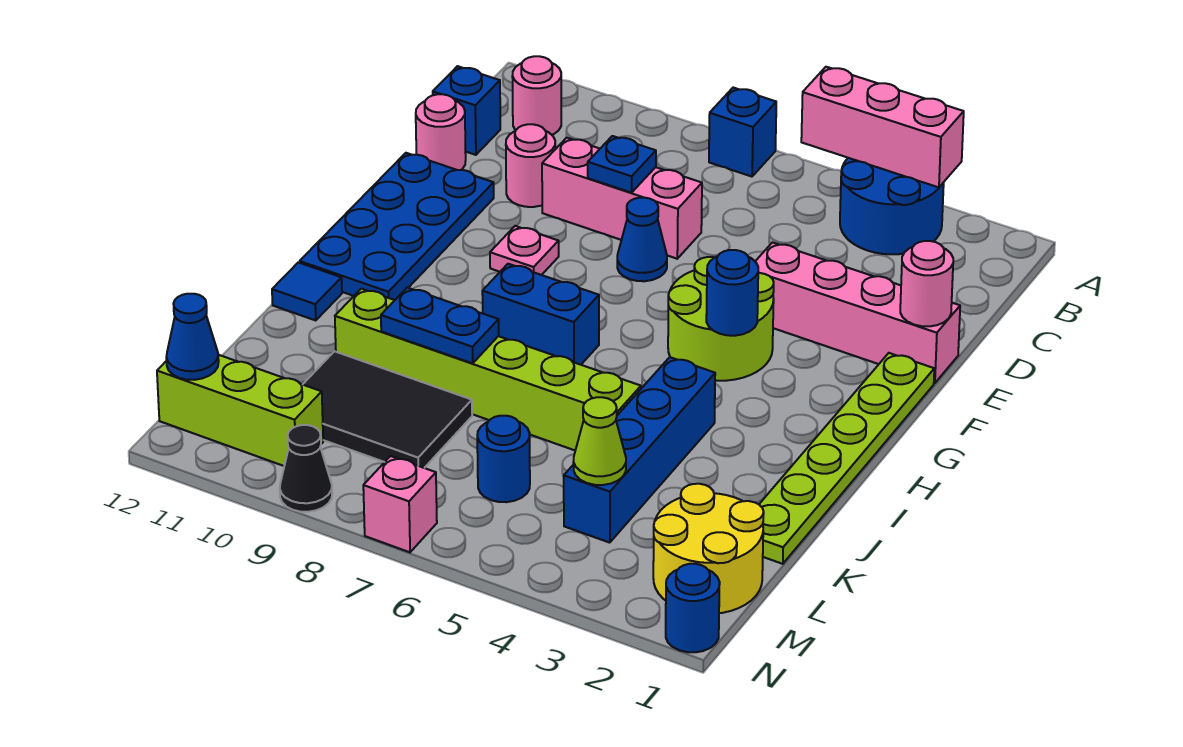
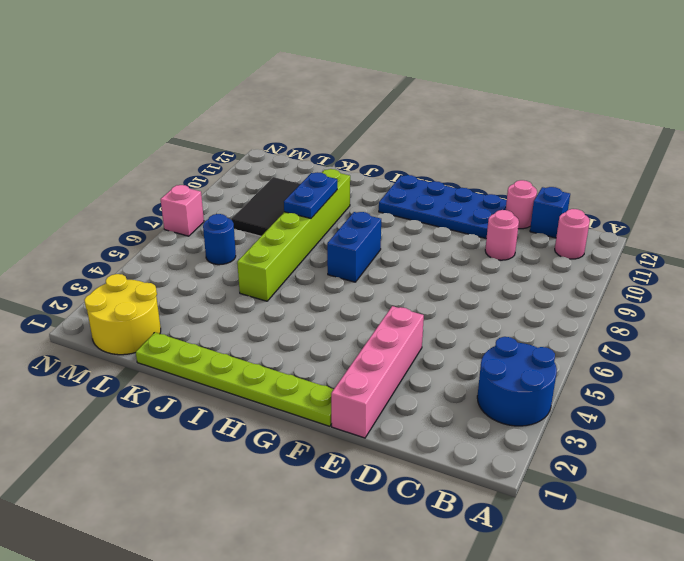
none -> blue 1x1 brick [709,88,776,177]
none -> pink 1x3 brick [542,138,702,259]
none -> blue 1x1 cone [617,198,667,281]
none -> lime 2x2 round brick [668,257,774,381]

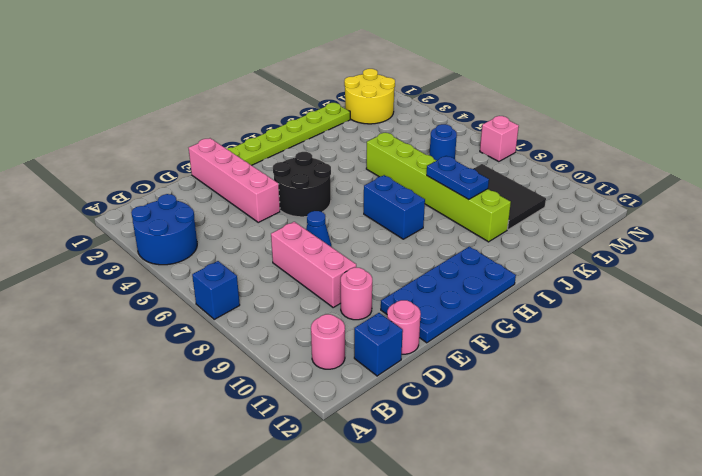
black 2x2 round brick [273,152,331,217] -> lime 2x2 round brick [668,257,774,381]
none -> pink 1x1 plate [490,226,559,275]
none -> blue 1x4 brick [564,357,715,543]
none -> blue 1x1 tile [272,262,342,321]
none -> lime 1x3 brick [157,355,323,466]

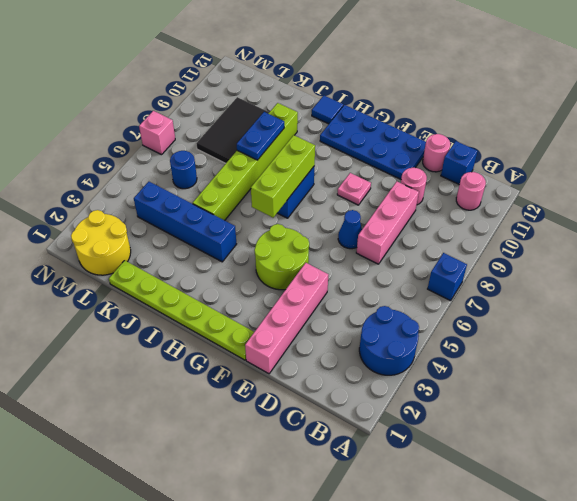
lime 1x3 brick [251,135,315,218] -> lime 1x3 brick moved to [157,355,323,466]
none -> blue 1x1 round brick [666,564,720,652]
none -> black 1x1 cone [280,425,332,512]
none -> pink 1x3 brick [801,67,964,187]
none -> blue 1x1 plate [588,136,656,193]

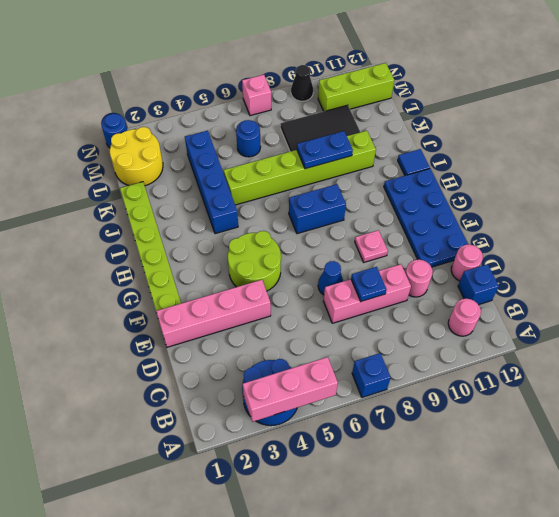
none -> pink 1x1 round brick [900,241,953,326]
none -> blue 1x1 round brick [706,250,758,336]
none -> lime 1x1 cone [573,397,626,485]
none -> blue 1x1 cone [166,294,219,380]

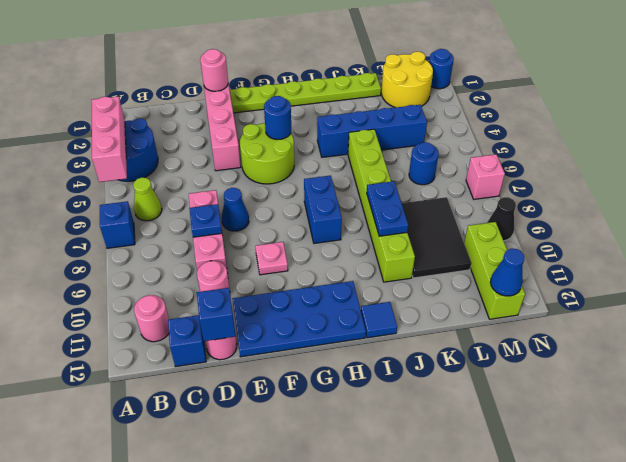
lime 1x1 cone [133,178,162,221] -> lime 1x1 cone moved to [573,397,626,485]
blue 1x1 brick [197,288,236,341] -> none

